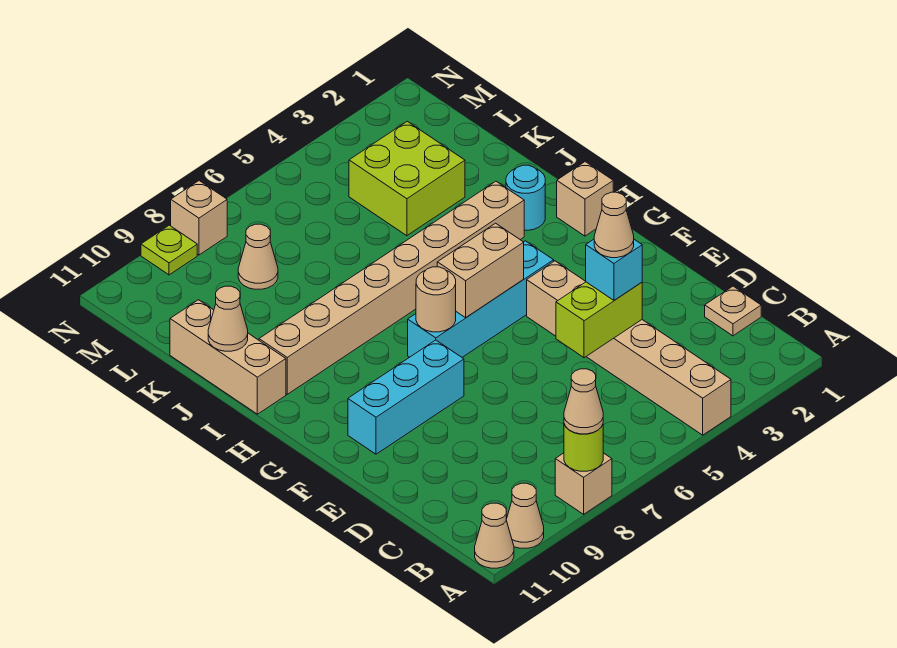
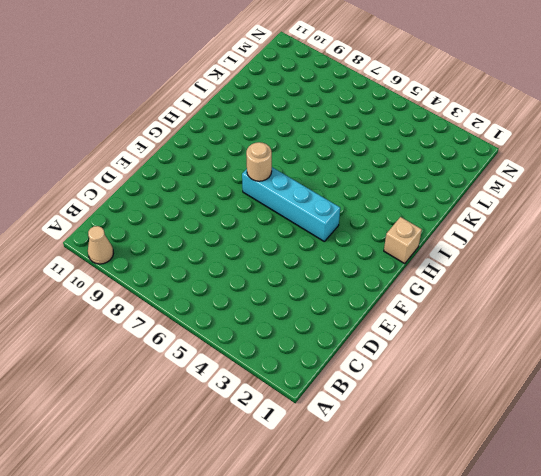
none -> tan 1x6 brick [527,261,731,435]
none -> tan 1x1 brick [555,453,612,514]
none -> tan 1x1 cone [475,503,514,568]

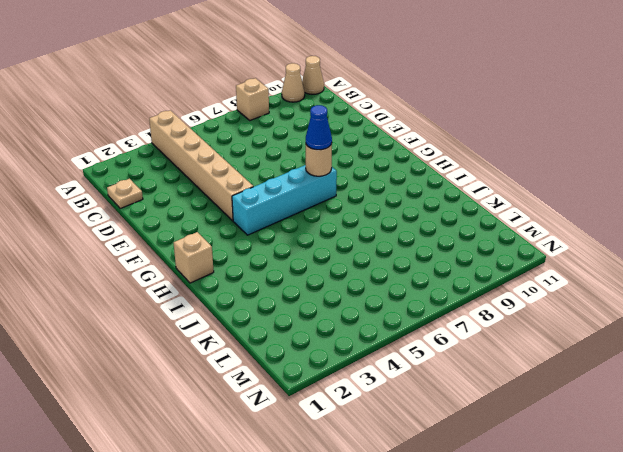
blue 1x1 cone [306,105,332,150] -> none
none -> cyan 1x3 brick [348,340,464,454]
none -> cyan 1x1 round brick [506,165,545,230]
none -> tan 1x8 brick [259,181,524,394]

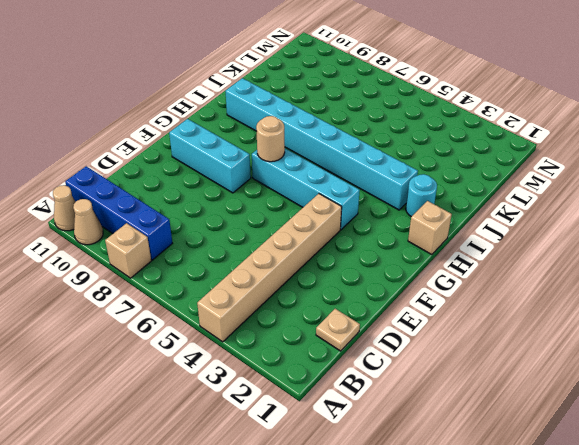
blue 1x4 brick [65,166,172,260] -> none
cyan 1x8 brick [225,78,418,210] -> tan 1x8 brick [259,181,524,394]
none -> tan 1x3 brick [170,300,286,414]
none -> lime 2x2 brick [349,121,465,236]
none -> tan 1x1 cone [238,224,278,289]

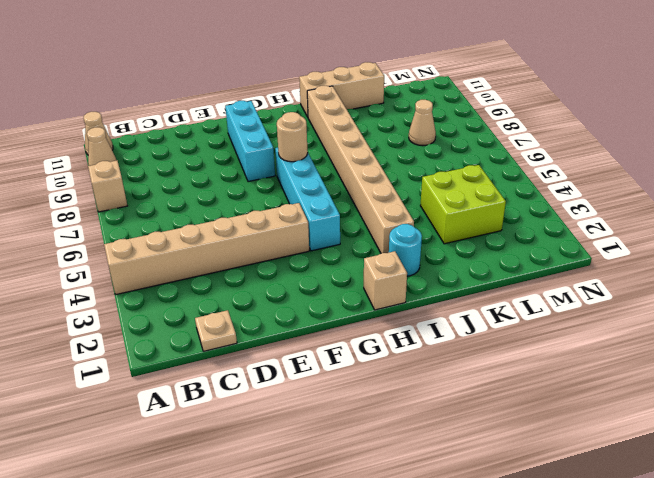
none -> tan 1x1 brick [171,181,227,255]
none -> lime 1x1 plate [141,225,197,275]
none -> lime 1x1 round brick [564,424,603,471]

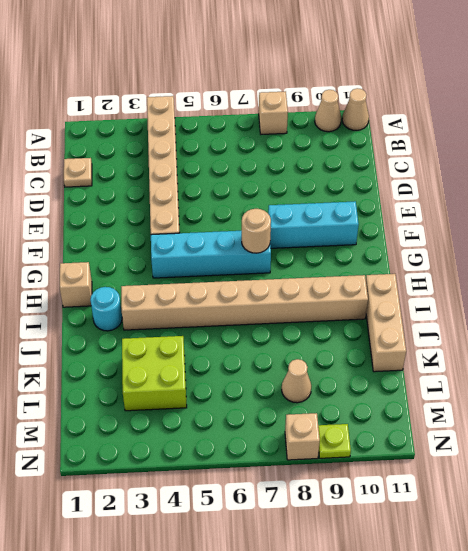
none -> lime 1x1 round brick [564,424,603,471]
none -> lime 1x2 brick [556,282,642,358]
none -> tan 1x2 brick [437,223,524,318]

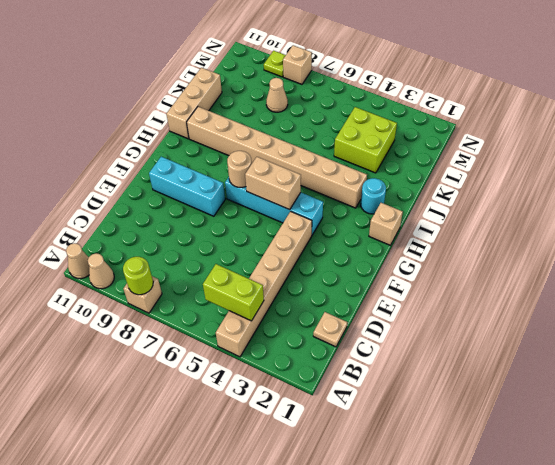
lime 1x2 brick [203,264,264,321] -> lime 1x2 brick moved to [556,282,642,358]
none -> tan 1x1 cone [208,286,248,351]
none -> tan 1x1 cone [564,369,603,434]
none -> cyan 1x1 brick [586,239,642,300]

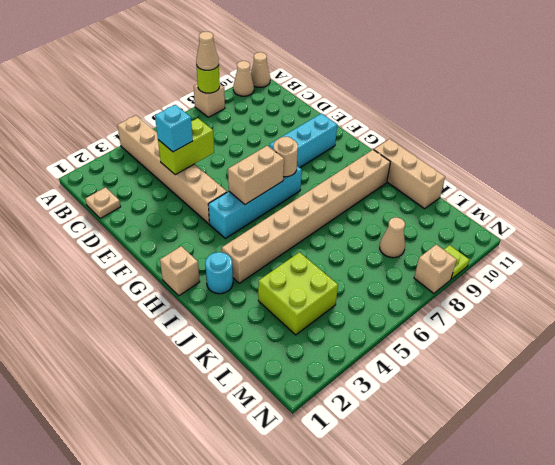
none -> tan 1x1 cone [208,286,248,351]
none -> tan 1x1 cone [594,192,634,258]

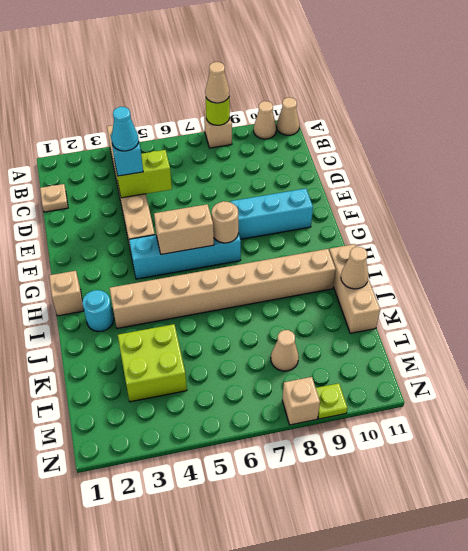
cyan 1x1 cone [112,107,139,151] -> tan 1x1 cone [594,192,634,258]

